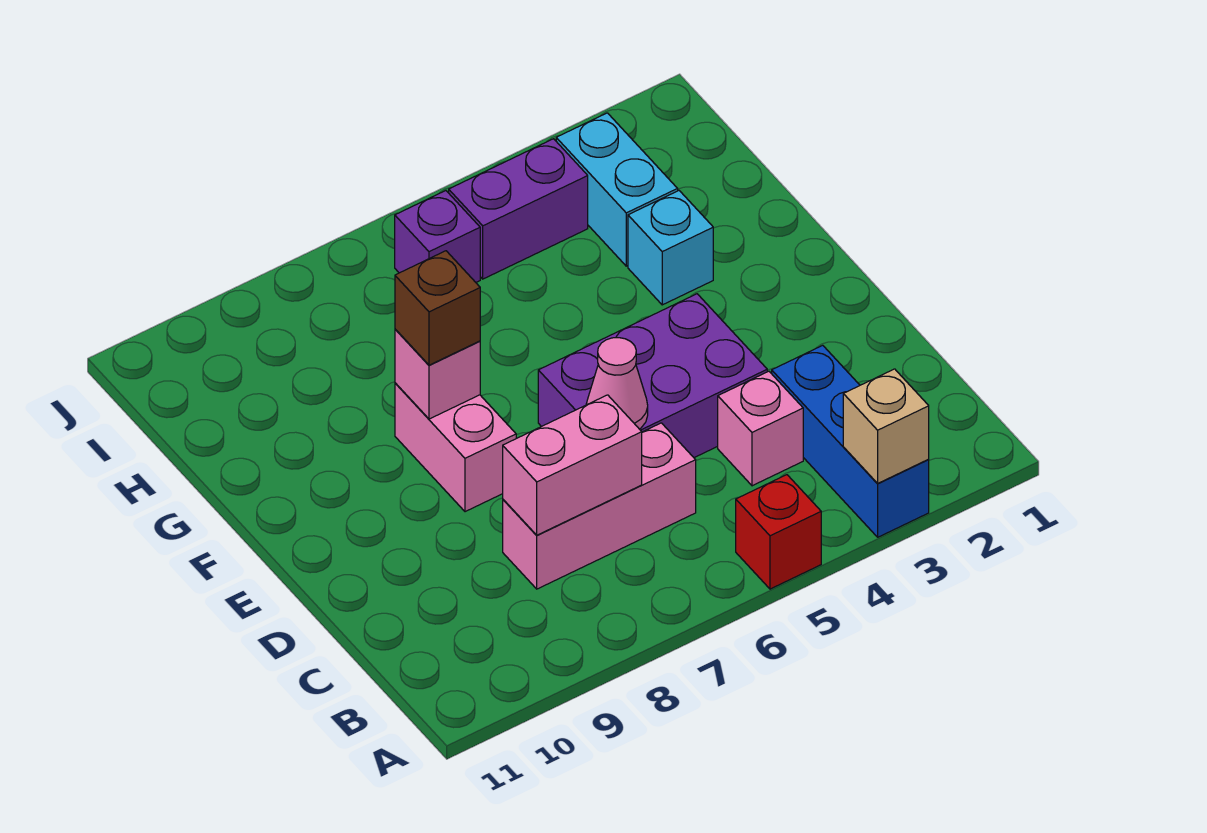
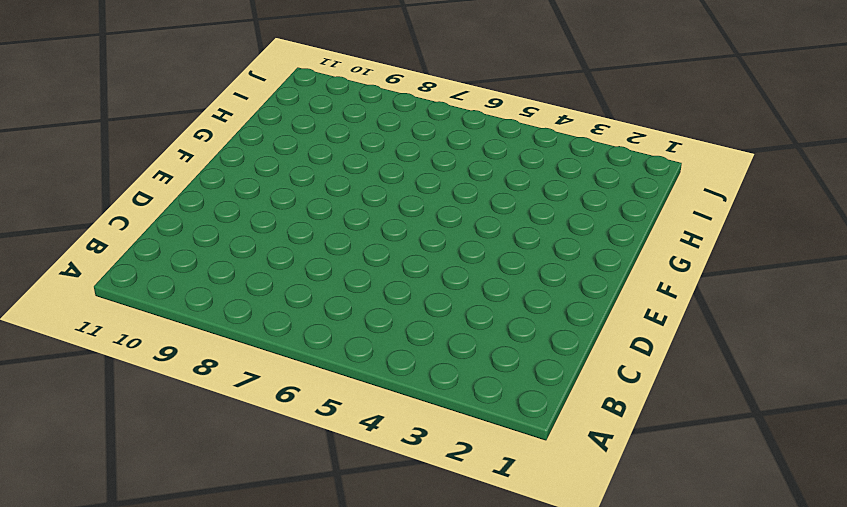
none -> blue 1x3 brick [772,345,929,537]
none -> red 1x1 brick [736,475,821,589]
none -> pink 1x1 brick [718,371,803,486]

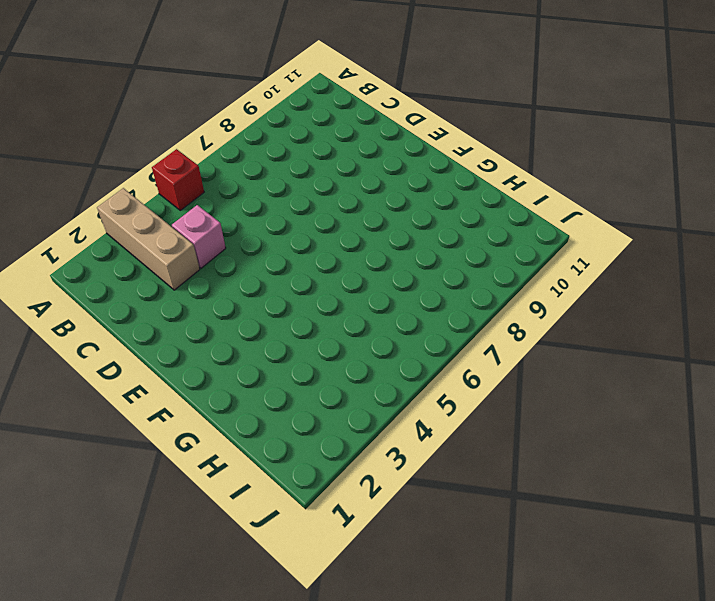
tan 1x3 brick [97,188,200,290] -> blue 1x3 brick [772,345,929,537]
none -> pink 1x3 brick [503,423,696,589]
none -> purple 2x3 brick [538,294,767,458]
none -> pink 1x2 brick [395,383,516,512]

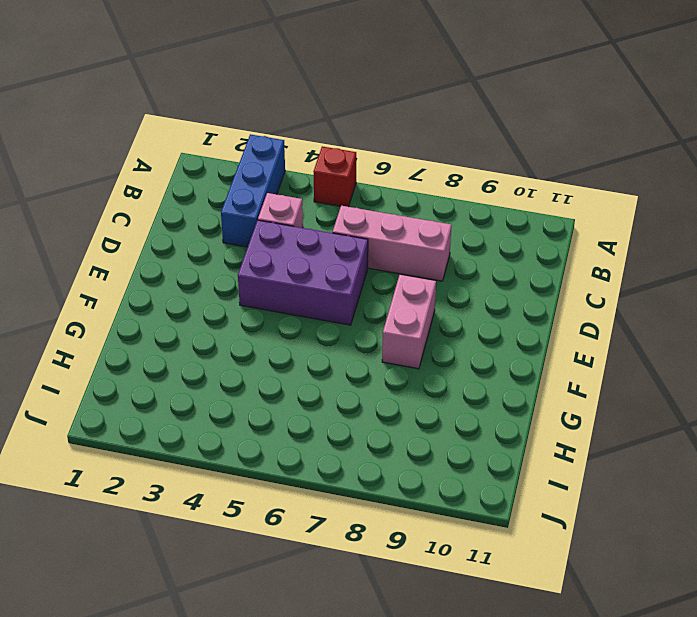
none -> cyan 1x1 brick [628,191,713,305]
none -> cyan 1x2 brick [556,113,678,266]
none -> purple 1x2 brick [449,139,588,279]

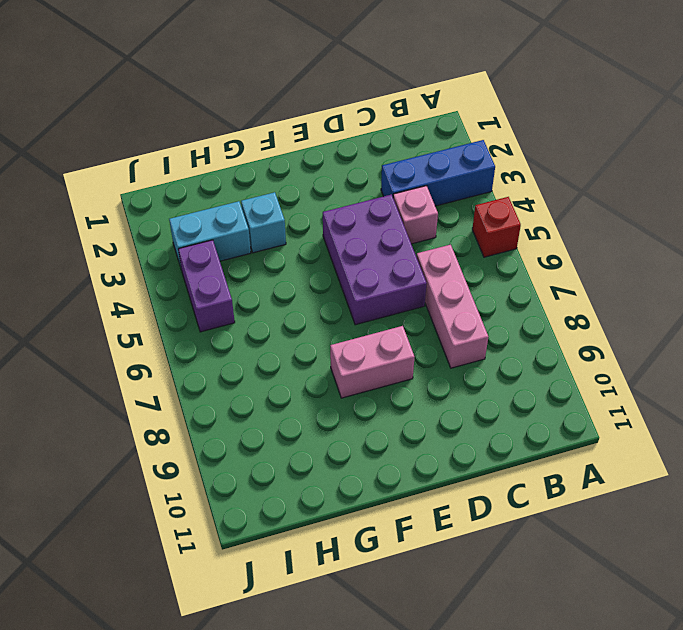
none -> purple 1x1 brick [395,191,480,282]
none -> tan 1x1 brick [843,369,929,484]
none -> pink 1x2 brick [503,395,642,535]

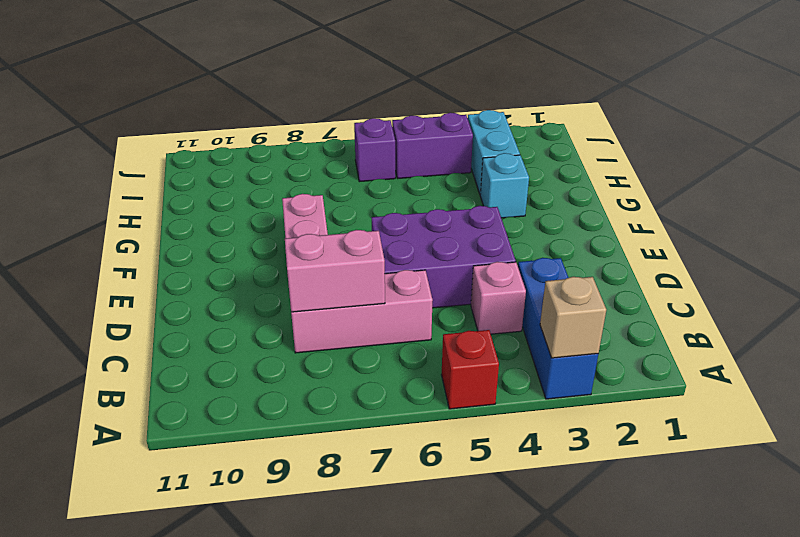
none -> pink 1x1 cone [586,338,648,429]
none -> pink 1x1 brick [395,329,480,419]
none -> brown 1x1 brick [395,251,480,365]

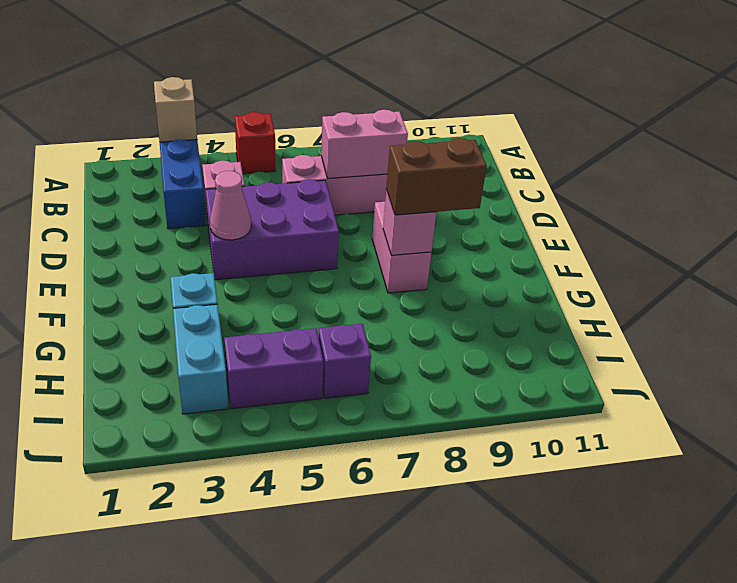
pink 1x1 cone [210,171,251,240] -> pink 1x1 cone moved to [586,338,648,429]
brown 1x2 brick [386,138,487,215] -> brown 1x1 brick [395,251,480,365]

